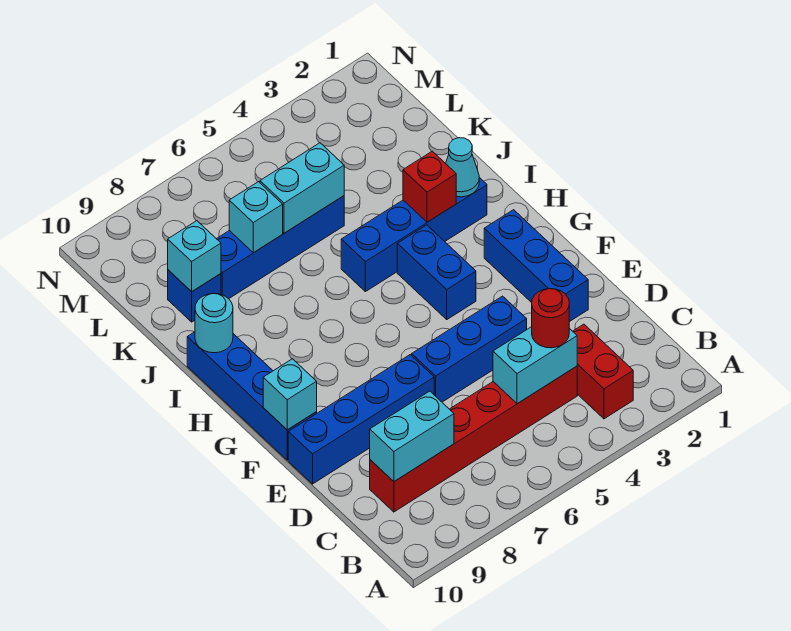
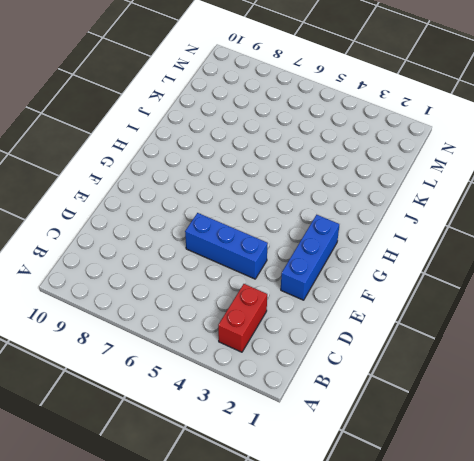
none -> red 1x6 brick [370,366,577,512]
none -> blue 1x4 brick [288,355,434,484]
none -> blue 1x4 brick [187,332,317,460]

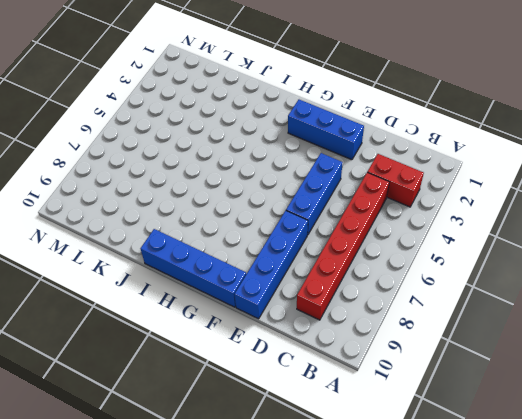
none -> blue 1x2 brick [397,225,476,319]
none -> blue 1x4 brick [341,177,487,292]
none -> blue 1x4 brick [217,196,344,299]

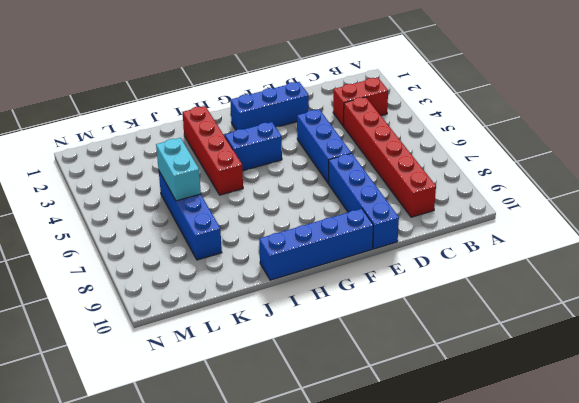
red 1x4 brick [182,106,243,195] -> blue 1x4 brick [341,177,487,292]
none -> blue 1x1 brick [168,270,221,322]
none -> cyan 1x2 brick [493,327,577,404]
none -> cyan 1x2 brick [370,391,454,481]

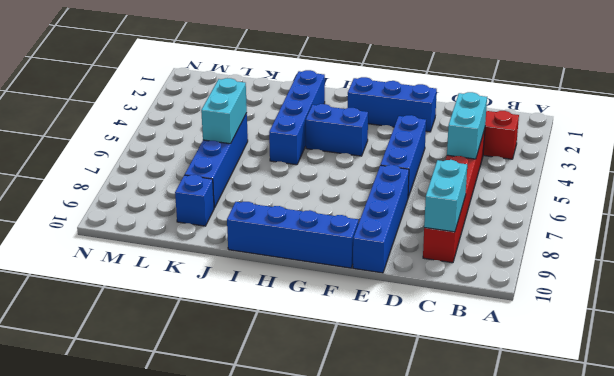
none -> cyan 1x1 brick [263,359,317,430]
none -> cyan 1x1 cone [446,138,479,197]
none -> red 1x1 brick [403,151,456,222]

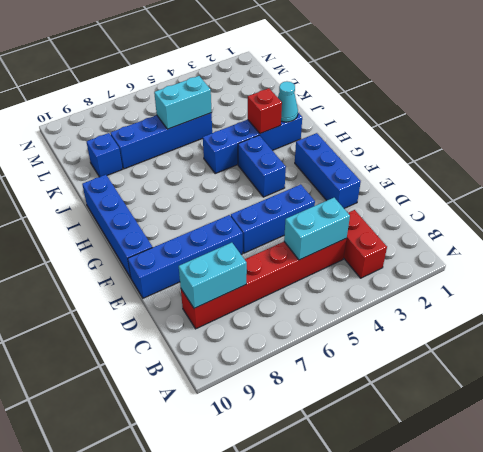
none -> cyan 1x1 brick [263,359,317,430]
none -> cyan 1x1 round brick [195,294,233,353]
none -> cyan 1x1 brick [229,182,283,253]

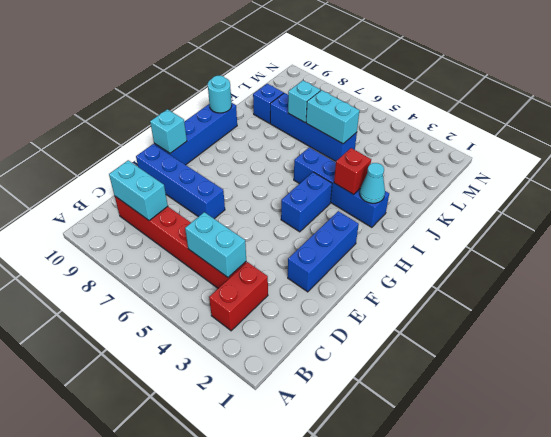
none -> blue 1x3 brick [412,296,527,402]
none -> cyan 1x1 brick [168,221,221,292]
none -> red 1x1 round brick [532,289,569,348]

